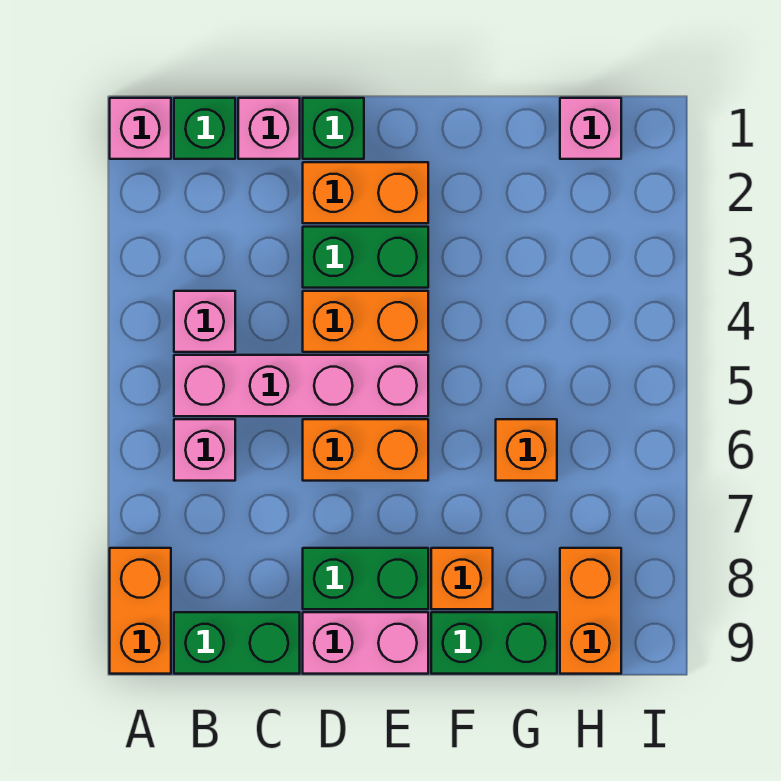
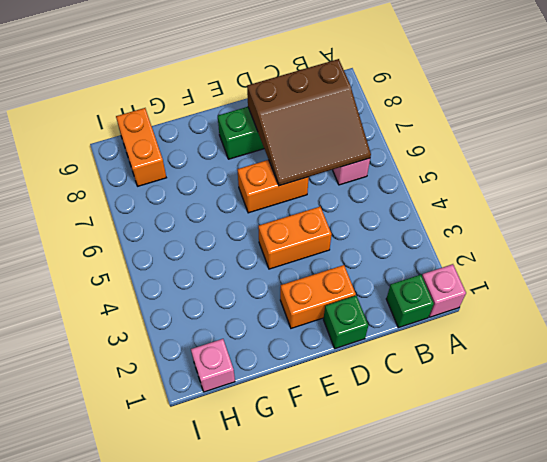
brown 3x3 slope [247,59,371,186] -> none
none -> orange 1x2 brick [110,548,171,674]
none -> pink 1x1 brick [174,291,235,352]
none -> pink 1x4 brick [174,355,428,416]

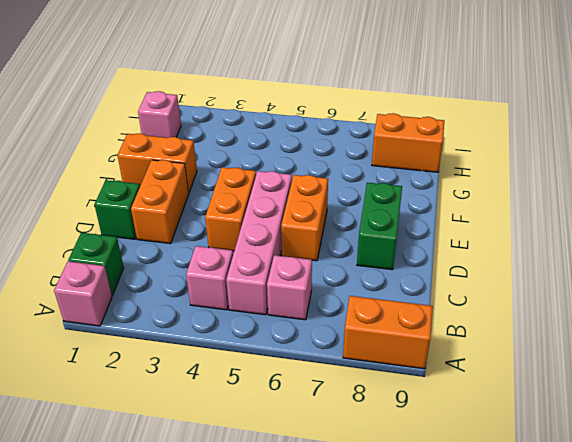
orange 1x2 brick [117,133,197,193] -> none
none -> green 1x2 brick [174,612,300,674]
none -> pink 1x1 brick [238,98,300,159]
none -> green 1x2 brick [303,227,428,288]

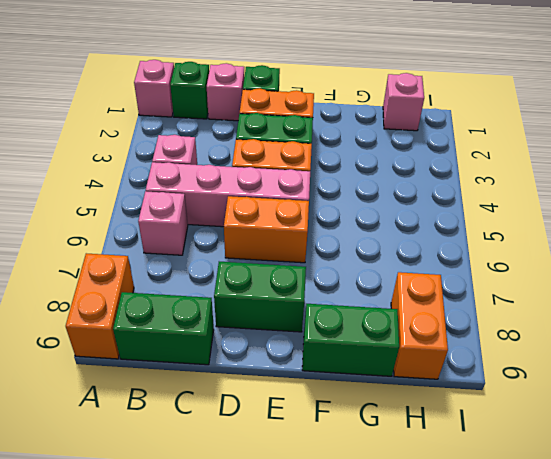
none -> pink 1x2 brick [303,612,428,674]
none -> orange 1x1 brick [431,548,493,609]
none -> orange 1x1 brick [496,419,557,481]

